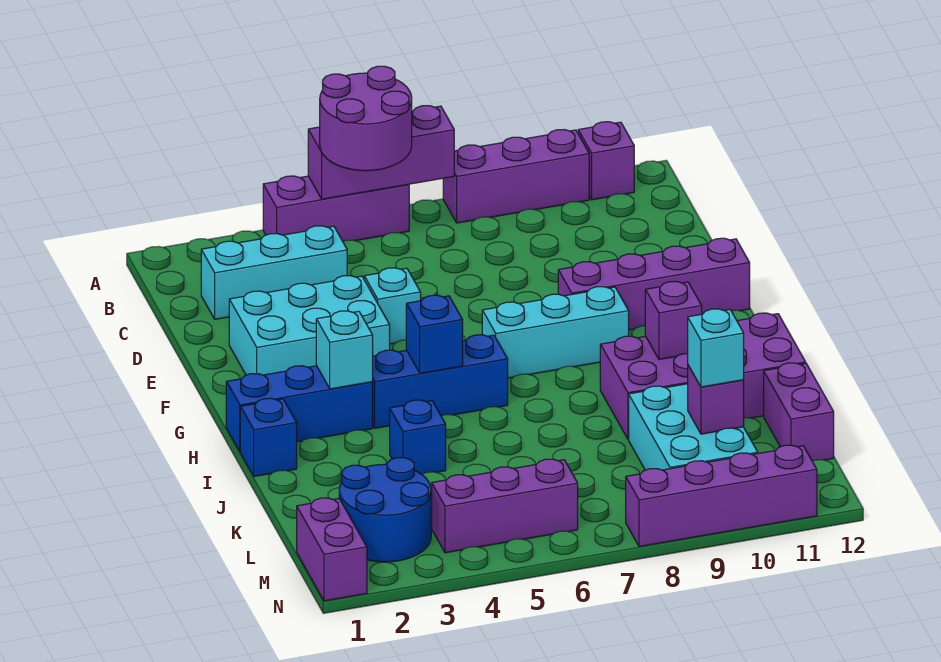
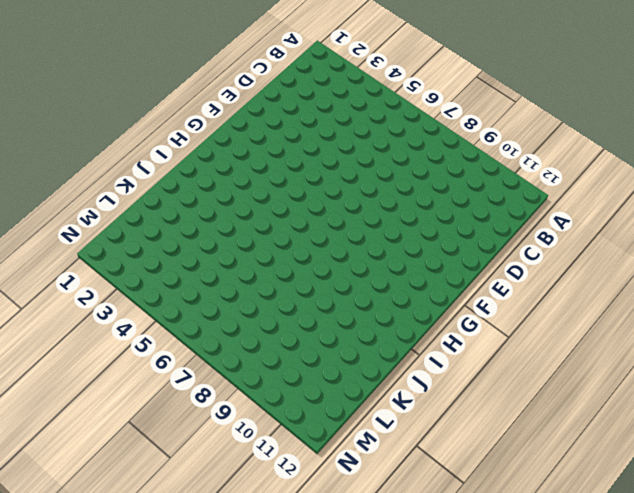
none -> purple 1x3 brick [263,176,409,241]
none -> purple 1x3 brick [443,130,589,223]
none -> purple 1x1 brick [578,122,634,200]

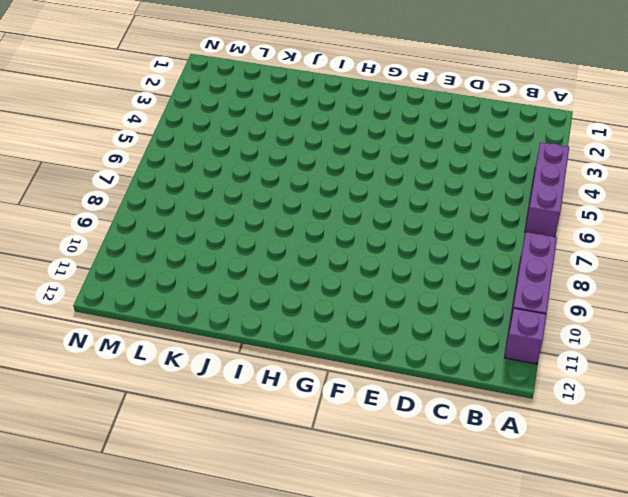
none -> cyan 1x3 brick [201,226,347,319]
none -> cyan 2x3 brick [229,276,390,375]
none -> cyan 1x1 brick [364,268,421,344]

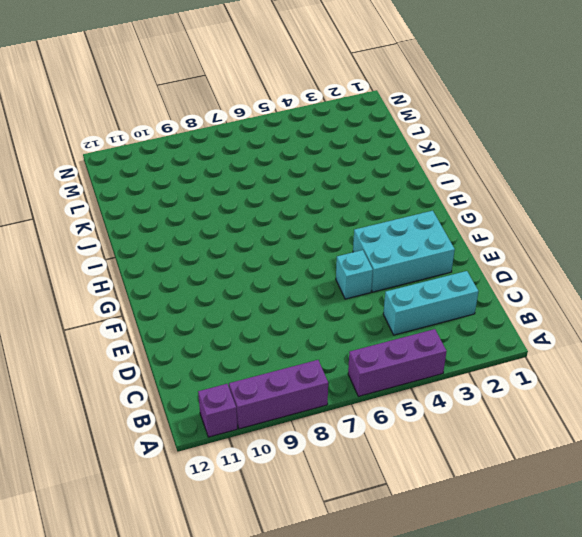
none -> purple 1x4 brick [558,238,750,330]
none -> cyan 1x3 brick [482,287,629,378]
none -> blue 1x3 brick [226,366,373,451]

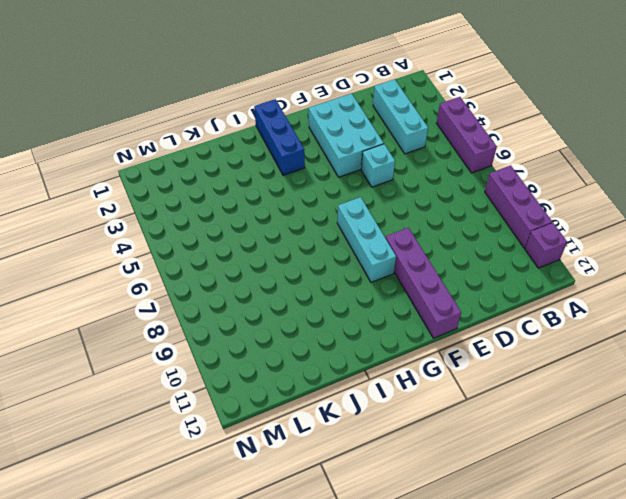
none -> blue 1x3 brick [373,335,508,428]
none -> blue 1x1 brick [240,398,297,476]
none -> purple 2x4 brick [600,313,806,439]

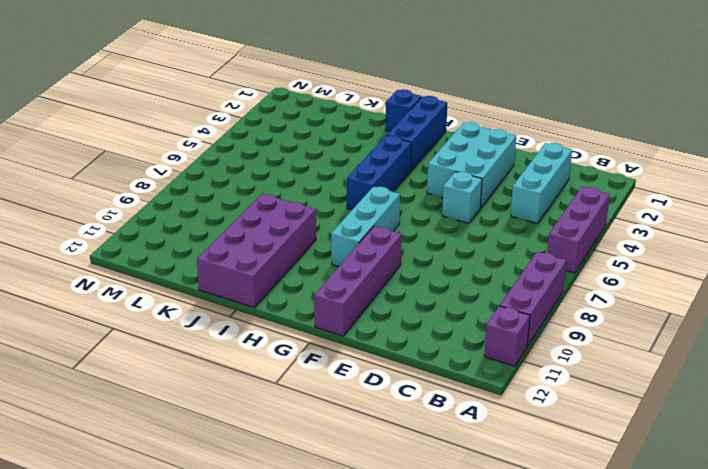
none -> blue 1x1 brick [390,400,446,474]
none -> cyan 2x3 brick [629,384,758,470]
none -> purple 1x2 brick [764,363,834,461]

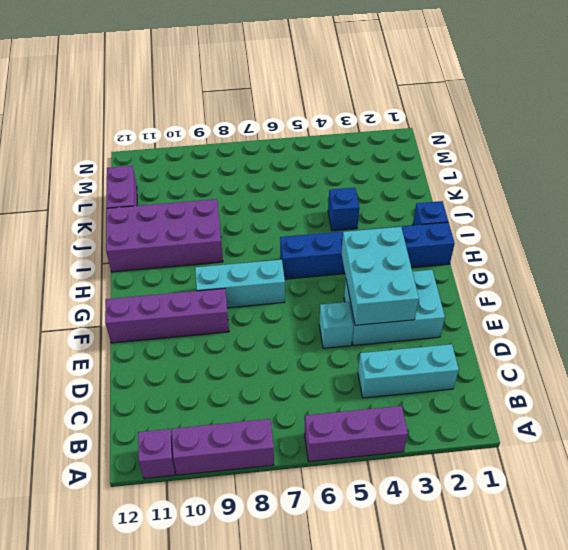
cyan 2x3 brick [342,227,419,325] -> cyan 2x3 brick moved to [629,384,758,470]
none -> blue 2x2 round brick [339,458,431,562]
none -> purple 1x2 brick [297,498,367,601]
none -> purple 1x3 brick [432,459,578,553]

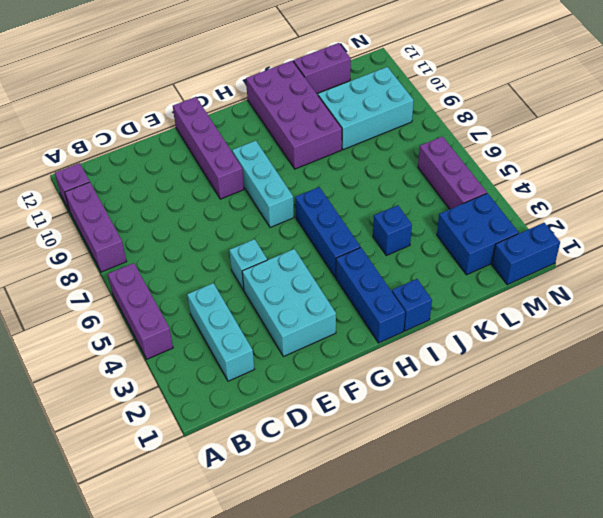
blue 2x2 brick [437,193,519,275] -> blue 2x2 round brick [339,458,431,562]
blue 1x2 brick [492,223,560,285] -> purple 1x2 brick [297,498,367,601]
none -> purple 1x4 brick [626,445,817,547]
none -> purple 1x3 brick [308,106,454,199]
none -> cyan 1x1 brick [316,311,373,389]

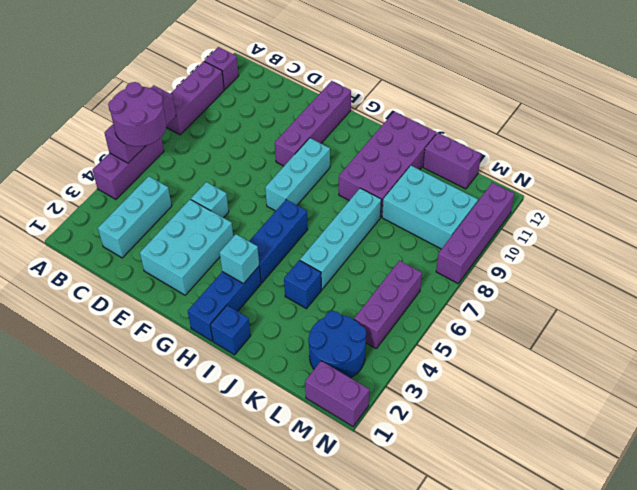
cyan 1x4 brick [300,188,381,289] -> none
none -> blue 1x1 brick [406,295,463,373]
none -> purple 1x1 brick [645,281,702,359]
none -> purple 1x1 brick [688,365,744,434]

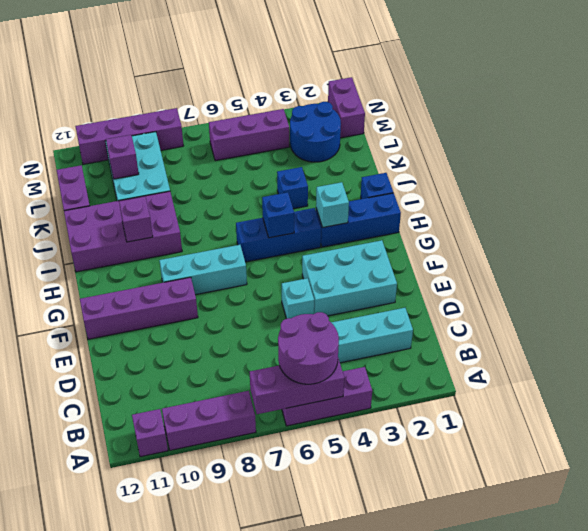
none -> cyan 1x1 brick [688,309,744,387]

